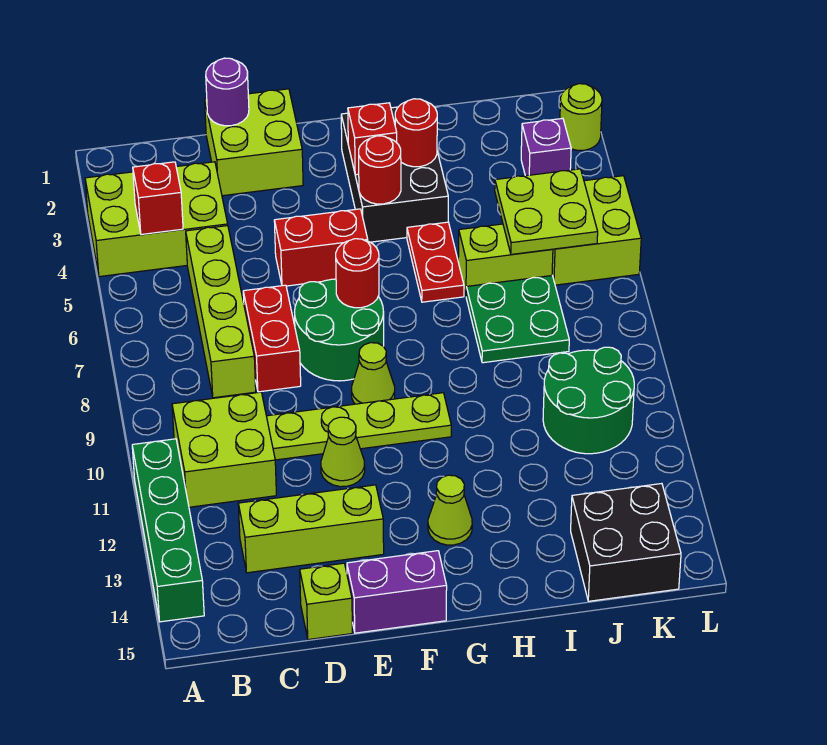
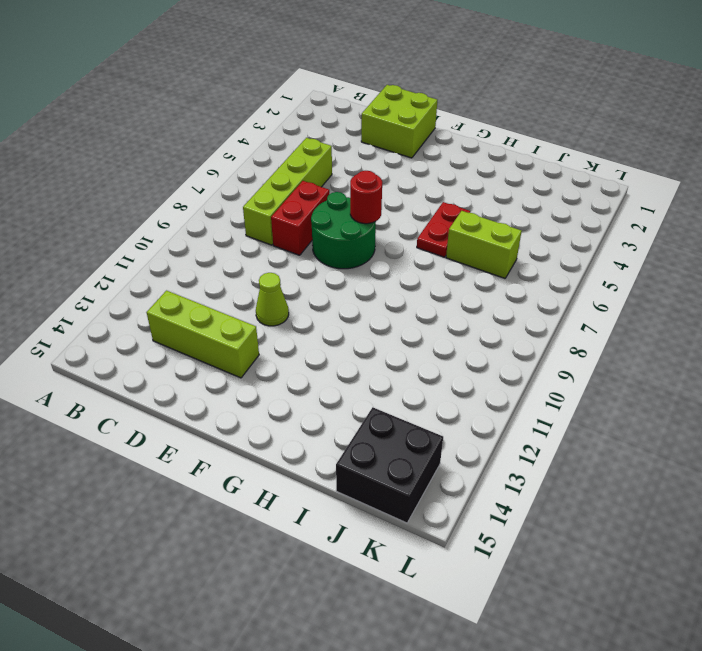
none -> lime 2x3 brick [85,162,228,277]
none -> green 1x4 brick [132,439,204,622]
none -> lime 2x2 brick [172,392,276,507]
none -> lime 1x4 plate [267,393,451,460]

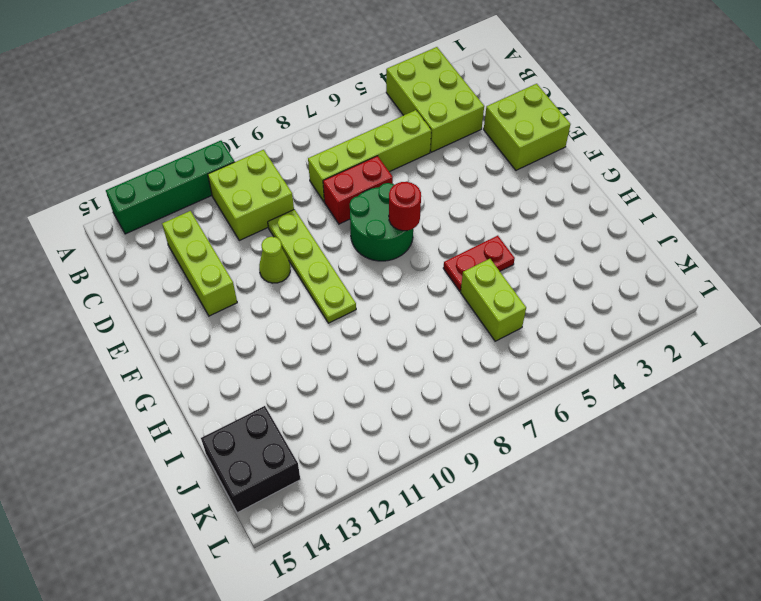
none -> lime 1x1 brick [300,563,352,640]
none -> red 1x2 brick [274,209,368,286]
none -> purple 1x2 brick [347,551,447,633]
none -> lime 1x1 cone [352,343,395,404]

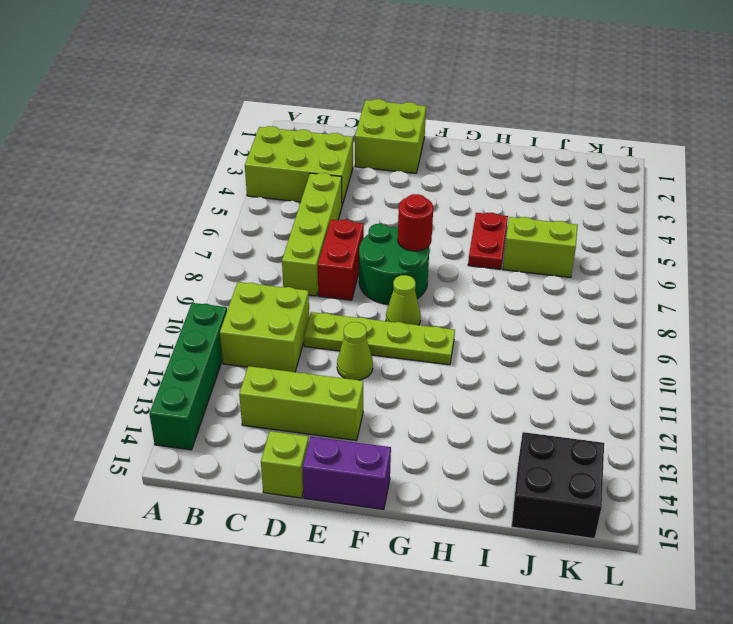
none -> red 1x2 brick [274,209,368,286]
none -> black 2x3 brick [341,107,448,242]
none -> lime 1x1 cone [428,475,472,545]
none -> green 2x2 plate [466,276,569,363]

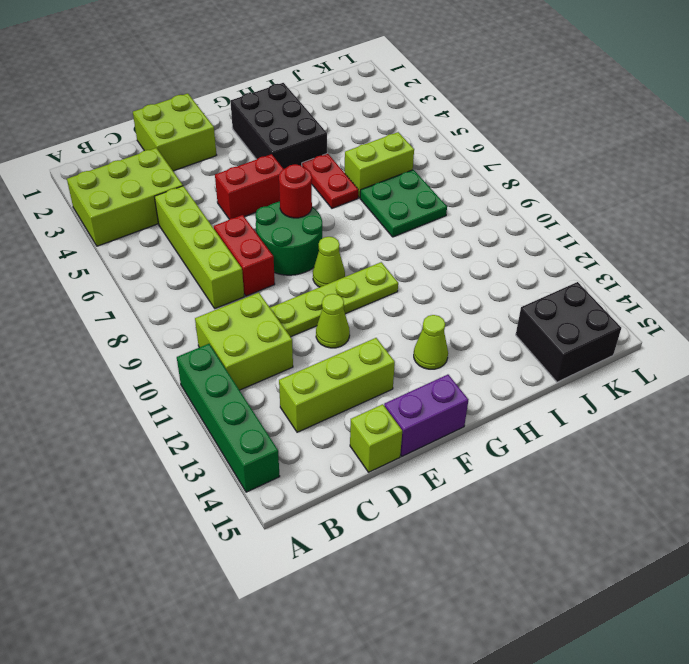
none -> green 2x2 round brick [543,347,634,454]
none -> purple 1x1 brick [521,118,571,176]
none -> lime 2x2 brick [552,176,641,285]
none -> lime 1x1 round brick [560,84,602,150]

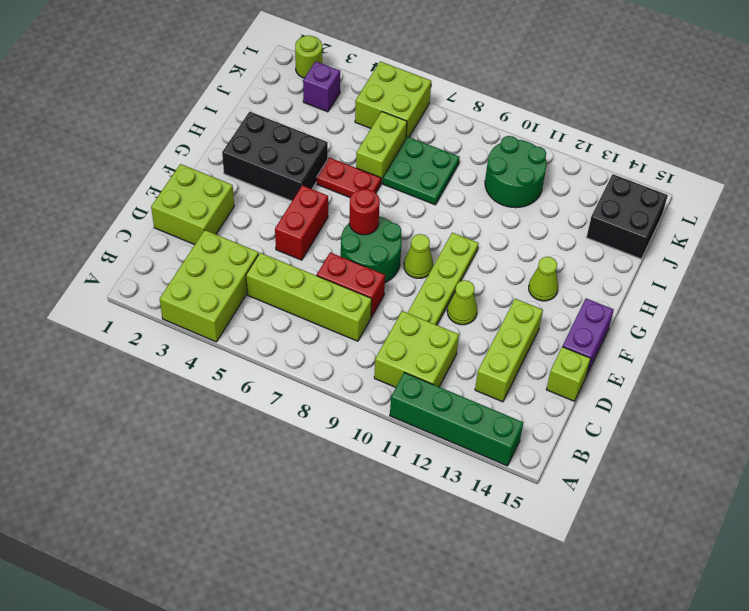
none -> red 1x1 brick [133,162,183,234]
none -> purple 1x1 round brick [206,58,249,126]
none -> red 1x1 brick [348,103,397,175]
none -> red 1x1 round brick [359,136,401,204]

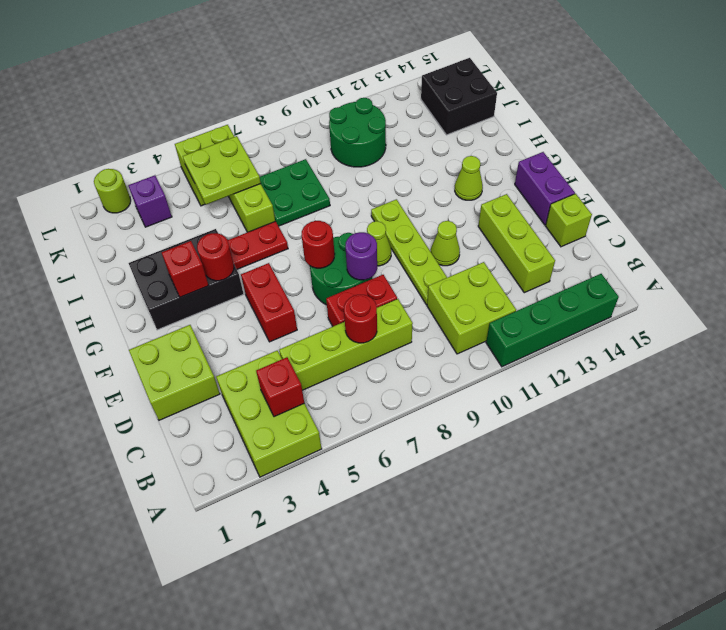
red 1x1 round brick [344,295,377,343] -> red 1x1 round brick moved to [395,99,437,167]
purple 1x1 round brick [345,232,377,280] -> purple 1x1 round brick moved to [206,58,249,126]

